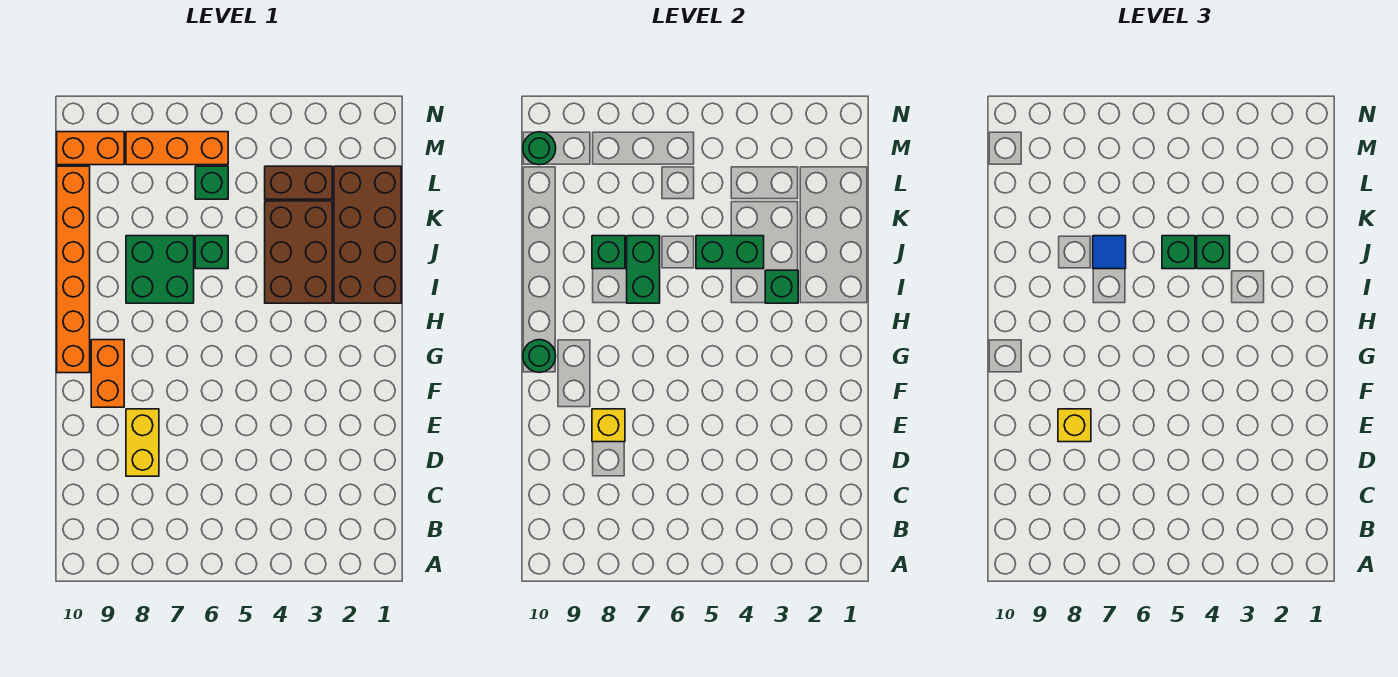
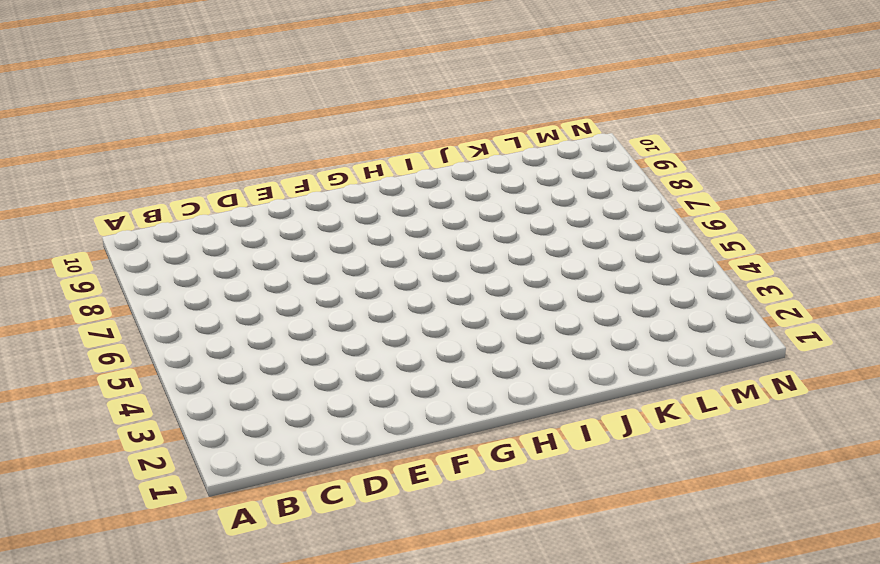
none -> yellow 1x2 brick [126,409,159,476]
none -> orange 1x2 brick [91,340,124,407]
none -> orange 1x6 brick [57,166,90,373]

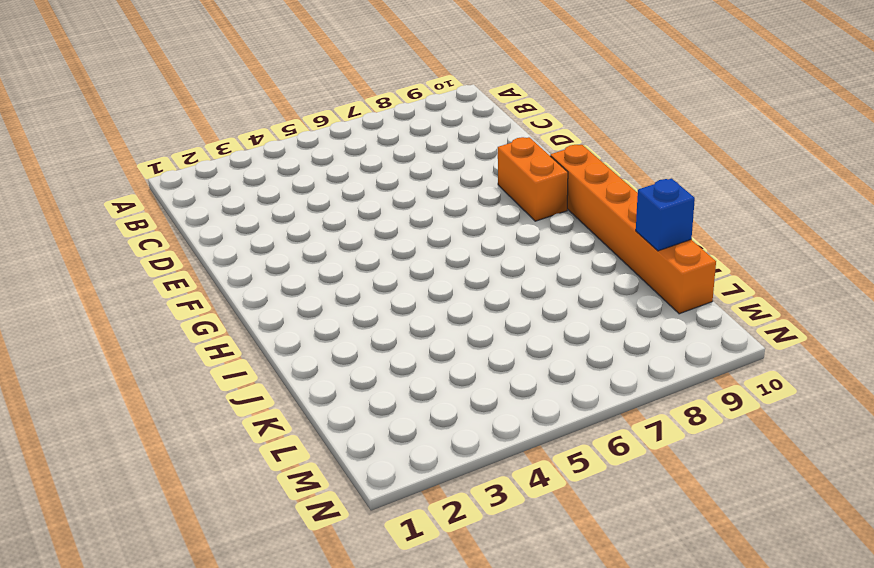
blue 1x1 brick [636,179,695,251] -> none
none -> yellow 1x2 brick [126,409,159,476]
none -> brown 2x4 brick [334,166,401,303]
none -> brown 2x3 brick [265,201,332,303]

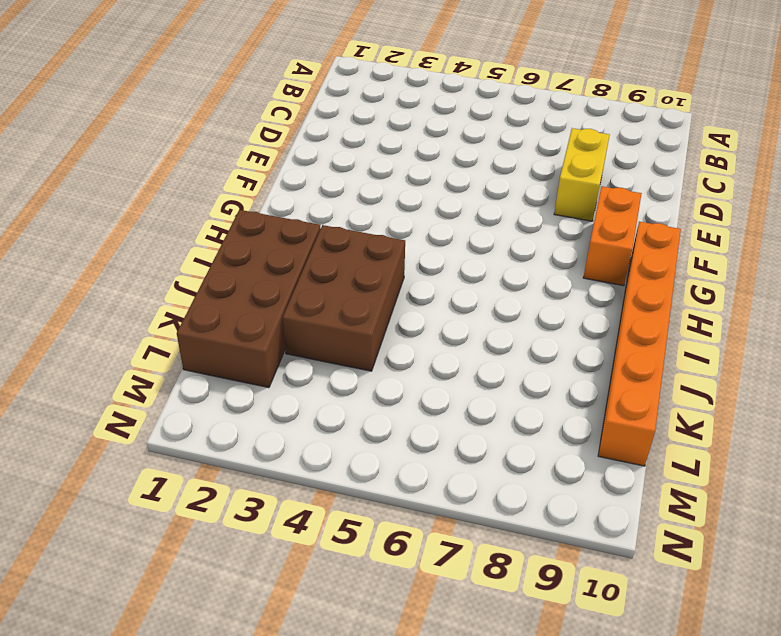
none -> green 2x2 brick [126,236,194,303]
none -> green 1x1 brick [195,236,228,269]
none -> brown 1x2 brick [265,166,332,199]

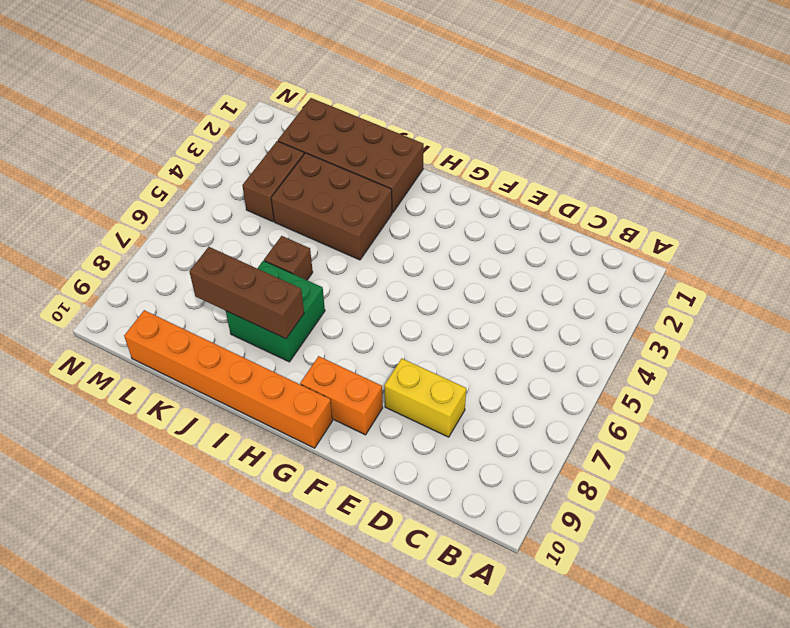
brown 1x3 brick [190,247,304,339] -> green 1x1 brick [592,236,625,269]
brown 1x1 brick [264,236,313,280] -> green 1x1 brick [195,236,228,269]
none -> green 1x1 brick [195,166,228,199]
none -> orange 1x3 brick [126,132,228,165]
none -> orange 1x2 brick [57,132,124,165]

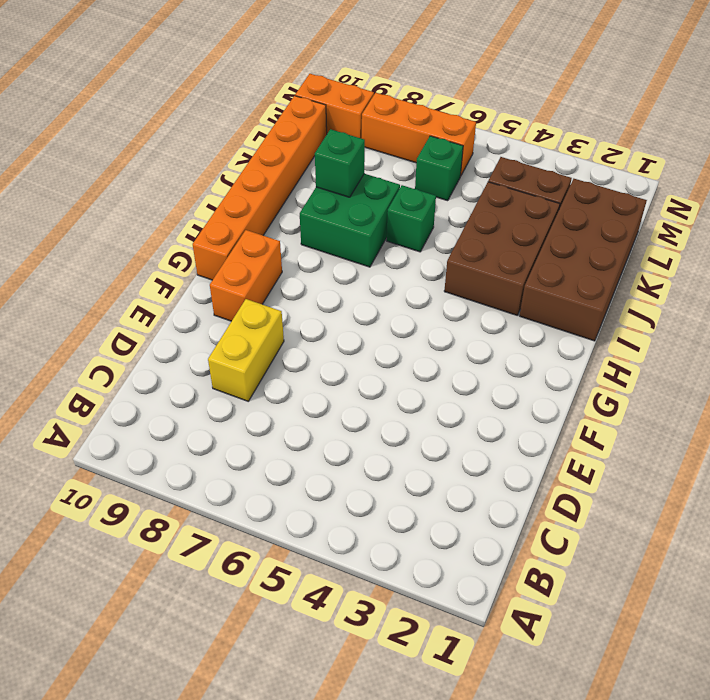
none -> yellow 1x1 brick [592,409,625,442]
none -> green 1x1 round brick [523,340,556,373]
none -> green 1x1 brick [765,270,798,303]

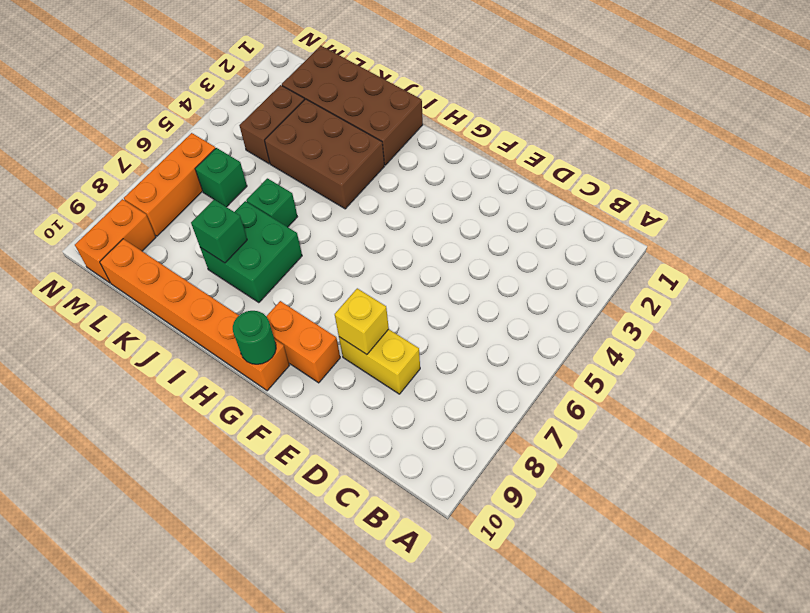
none -> green 1x1 brick [765,270,798,303]
none -> green 1x2 brick [627,236,660,303]
none -> green 1x2 brick [696,236,764,269]

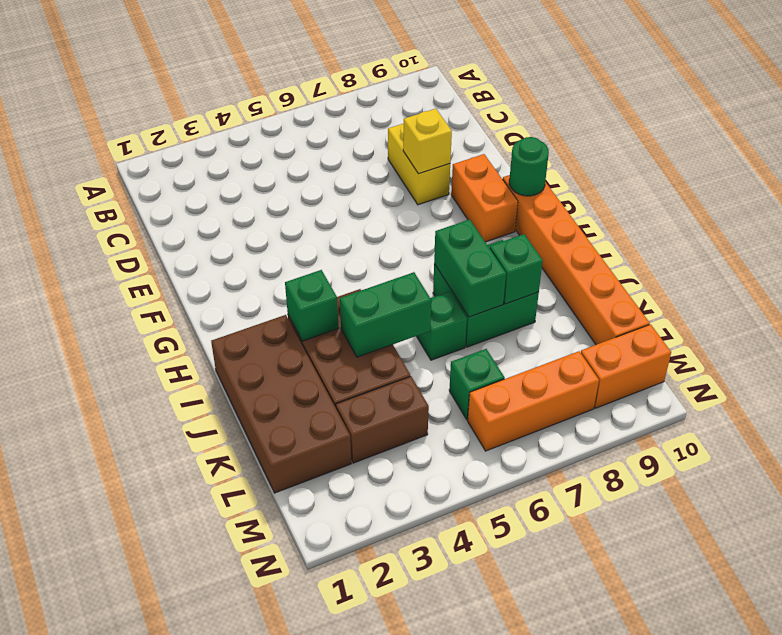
none -> green 1x1 round brick [523,132,556,165]
none -> yellow 1x1 brick [1058,409,1091,442]
none -> green 1x1 brick [1197,236,1230,269]

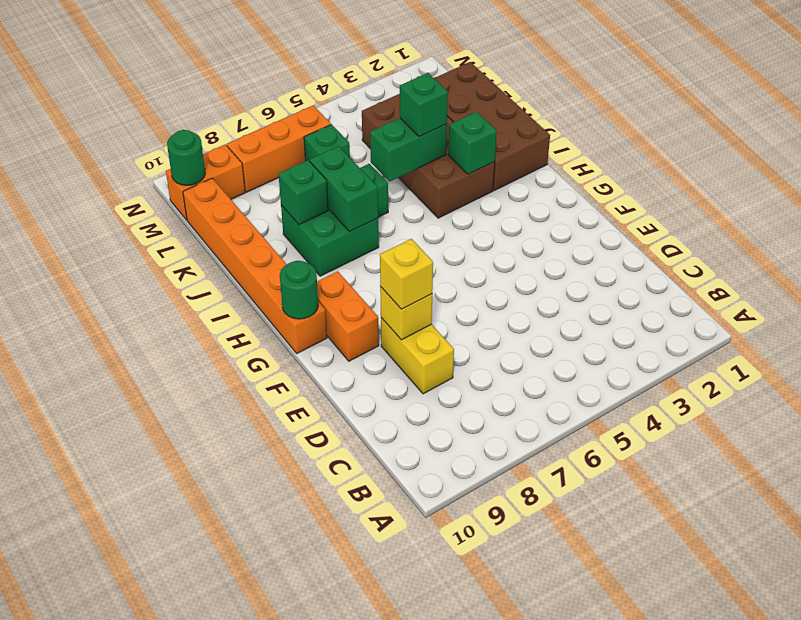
none -> green 1x1 brick [1162,236,1195,269]
none -> blue 1x1 tile [1093,236,1126,269]

